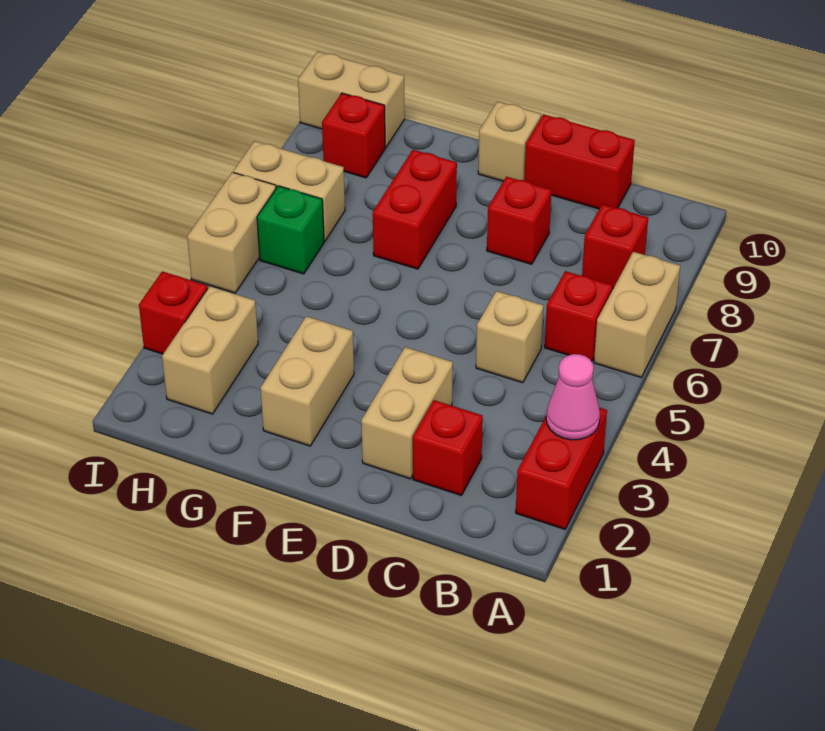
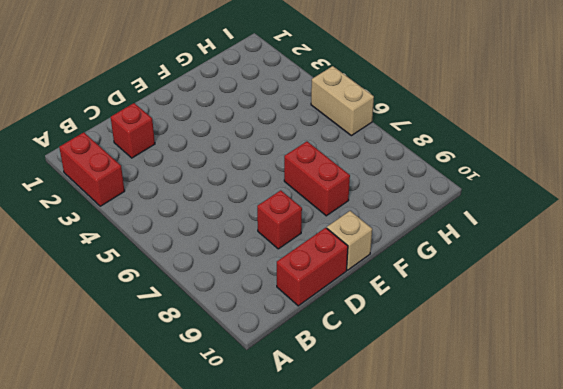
none -> tan 1x2 brick [594,252,680,377]
none -> red 1x1 brick [545,271,612,361]
none -> red 1x1 brick [582,204,648,288]

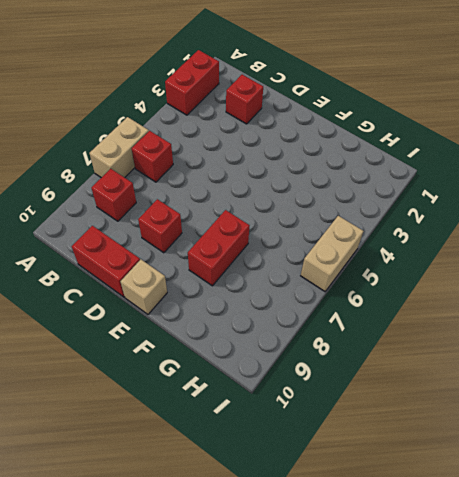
none -> tan 1x1 brick [476,291,544,383]
none -> tan 1x2 brick [361,347,453,479]
none -> tan 1x2 brick [261,316,354,446]

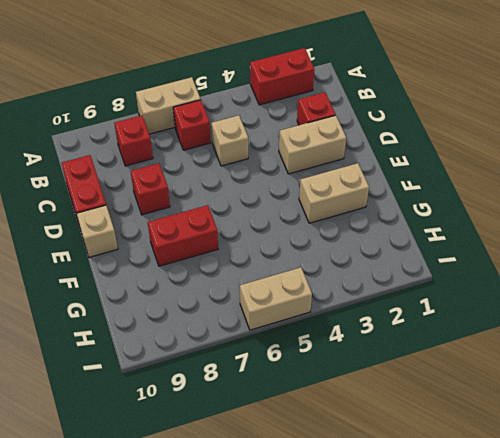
none -> tan 1x2 brick [162,286,258,414]
none -> green 1x1 brick [257,186,324,274]
none -> tan 1x2 brick [233,141,345,241]

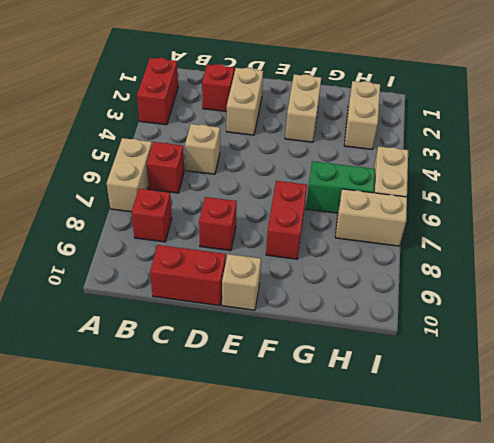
green 1x2 brick [306,161,375,213] -> green 1x1 brick [257,186,324,274]
none -> red 1x1 brick [322,93,385,178]
none -> tan 1x2 brick [298,51,405,147]
none -> red 1x1 brick [139,271,208,354]

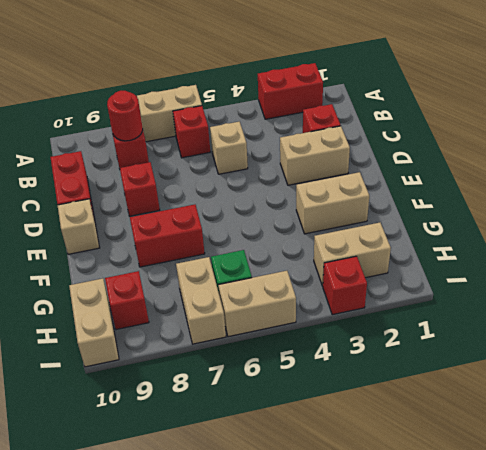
red 1x1 round brick [107,91,143,141] -> none
none -> pink 1x1 cone [546,354,600,440]

